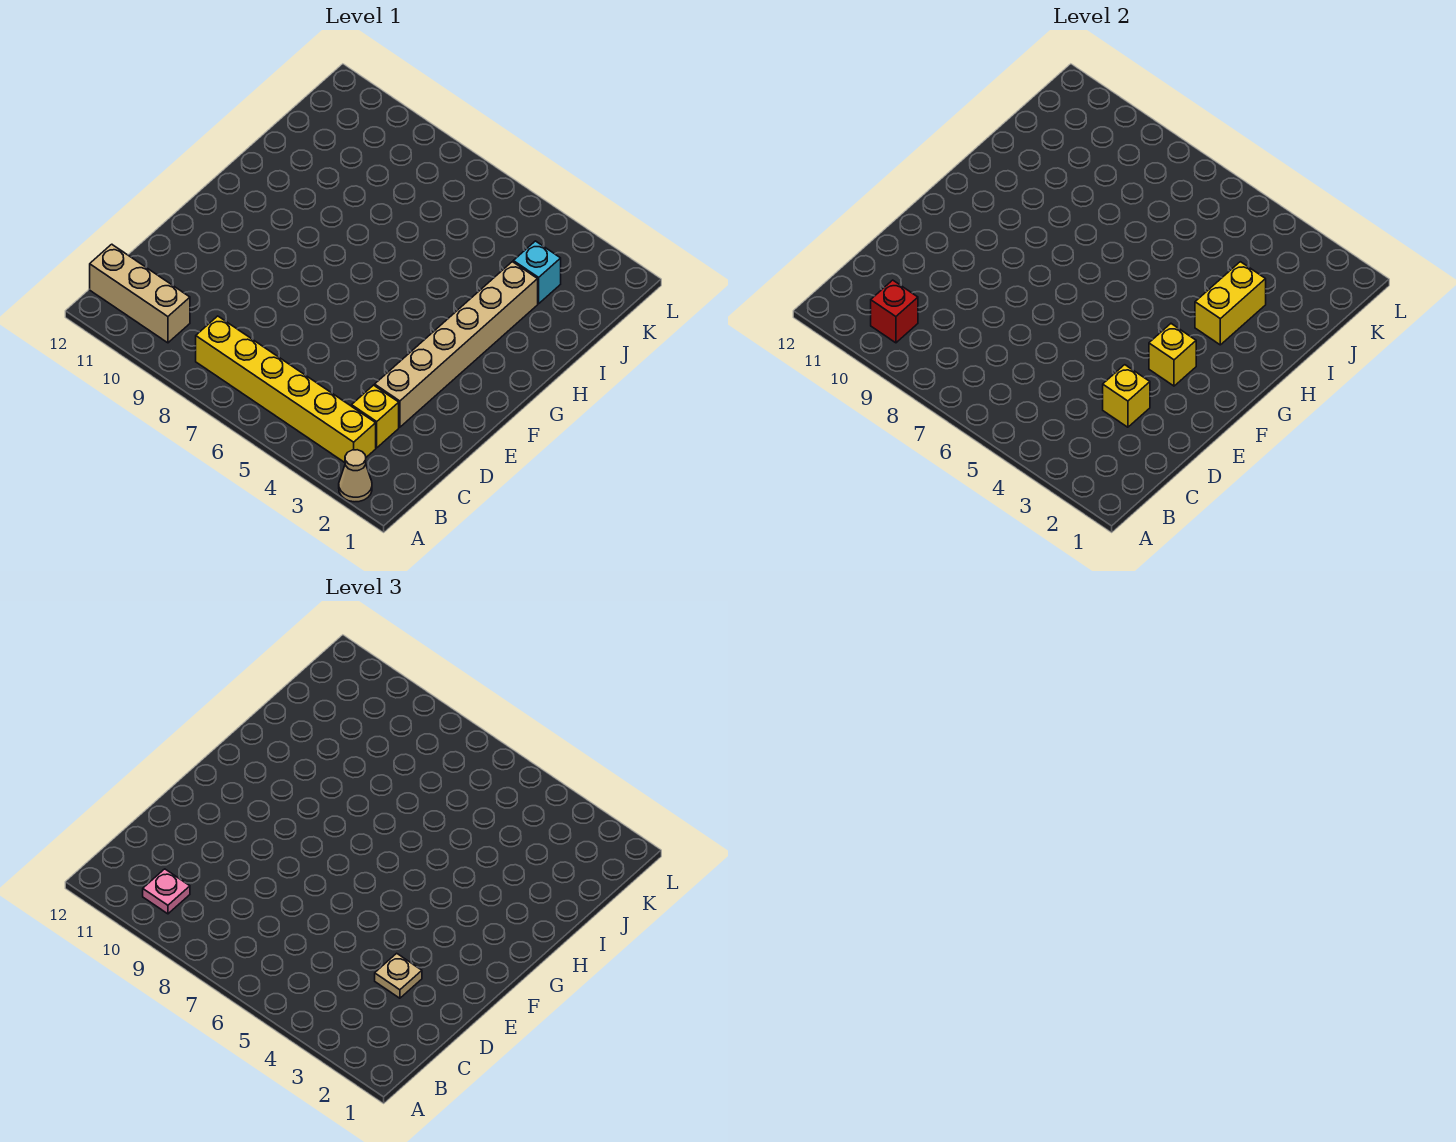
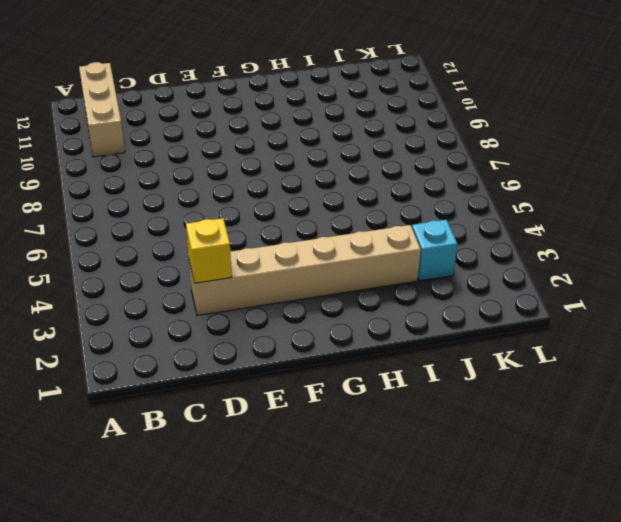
none -> tan 1x1 cone [339,450,372,502]
none -> yellow 1x6 brick [196,316,376,463]
none -> yellow 1x1 brick [352,385,399,448]

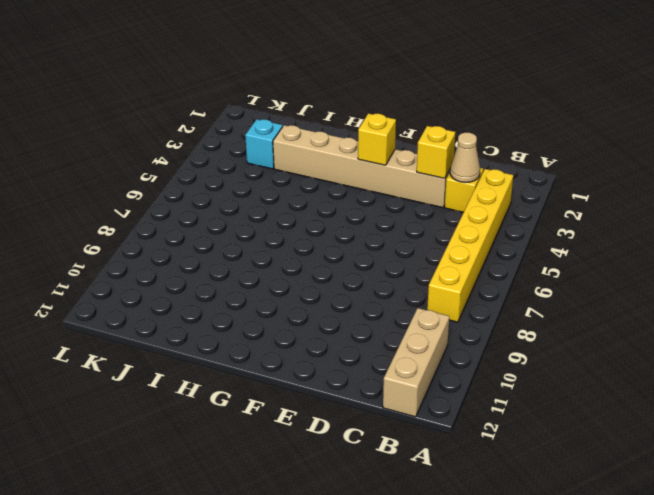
tan 1x1 cone [450,132,480,183] -> tan 1x1 cone moved to [339,450,372,502]
none -> red 1x1 brick [871,280,918,343]
none -> yellow 1x2 brick [1195,262,1266,345]
none -> pink 1x1 plate [143,869,190,914]

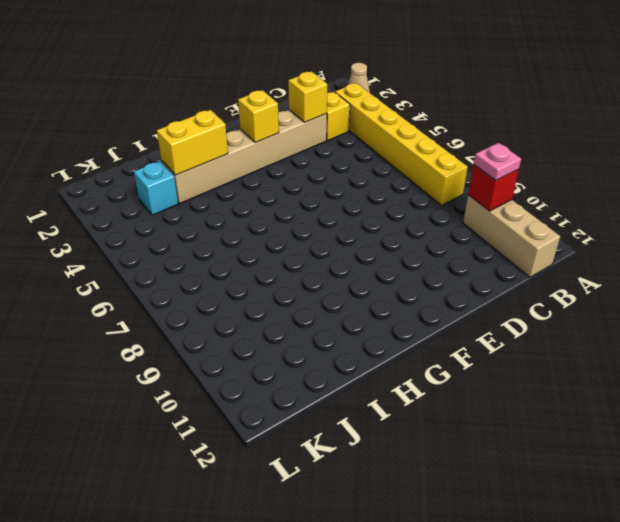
none -> tan 1x1 plate [375,953,422,998]

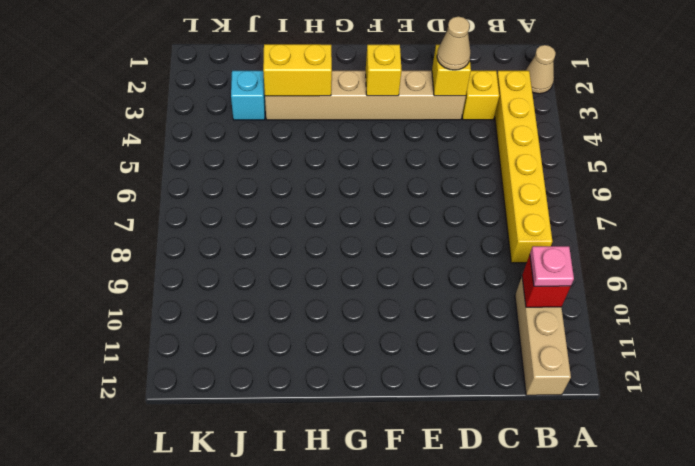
tan 1x1 cone [437,17,471,70] -> tan 1x1 plate [375,953,422,998]

